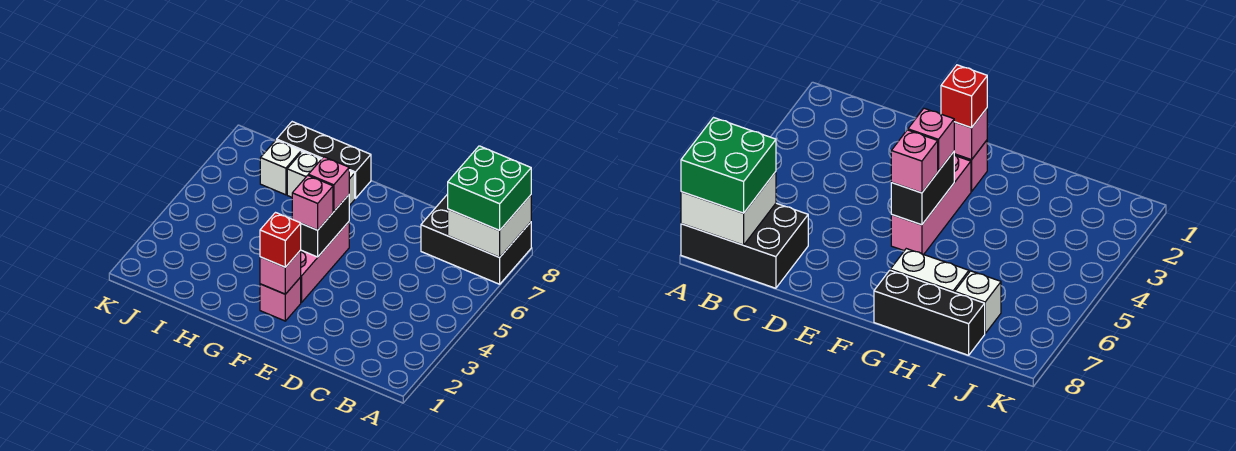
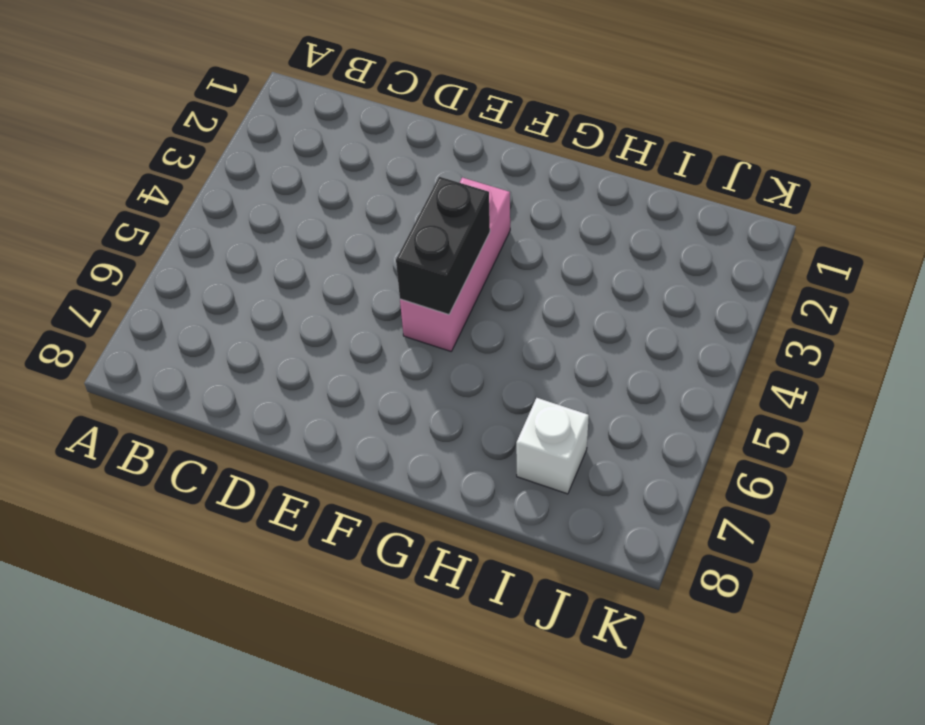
none -> black 2x3 brick [421,194,531,284]
none -> pink 1x1 brick [260,277,301,321]
none -> white 1x2 brick [287,151,355,206]

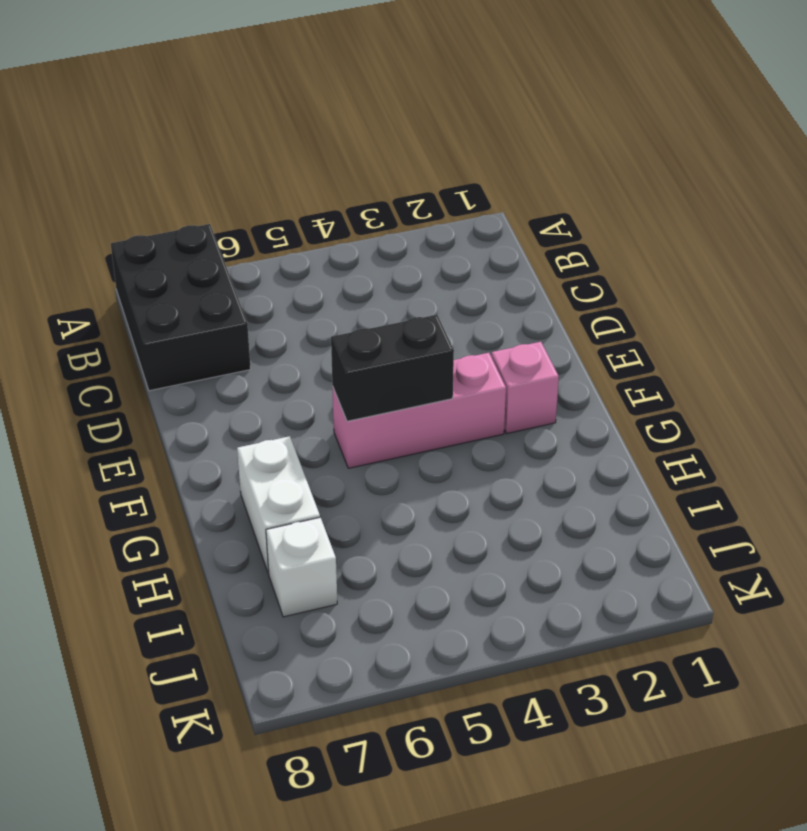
none -> black 1x3 brick [277,122,371,199]
none -> white 2x2 brick [448,195,531,257]
none -> pink 1x1 brick [260,250,301,294]

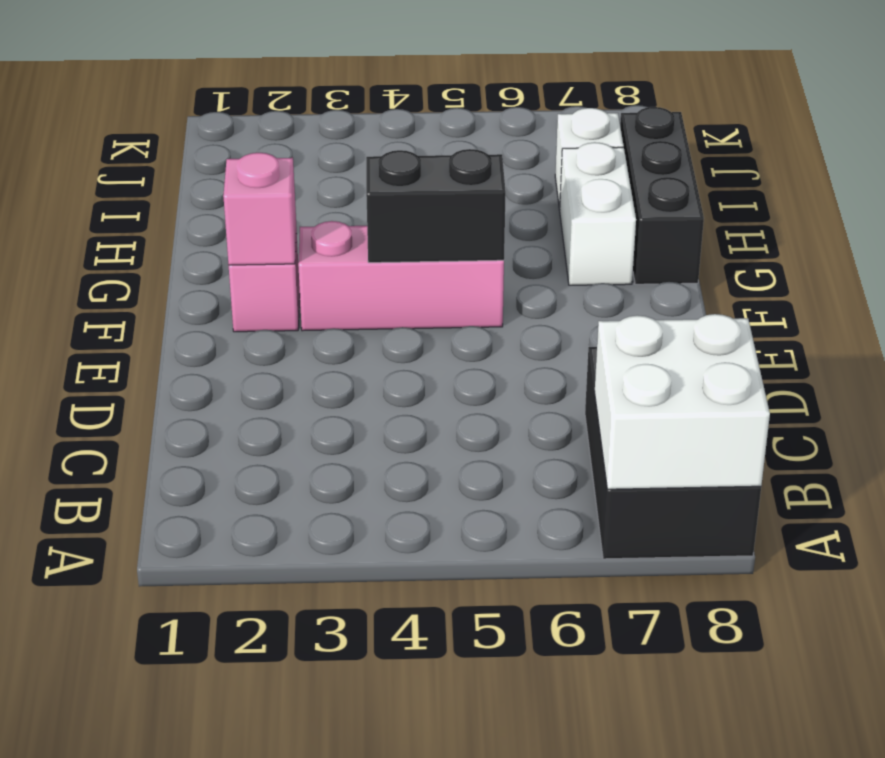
none -> green 2x2 brick [448,146,531,230]
none -> red 1x1 brick [260,213,301,267]
none -> pink 1x1 brick [292,175,333,230]

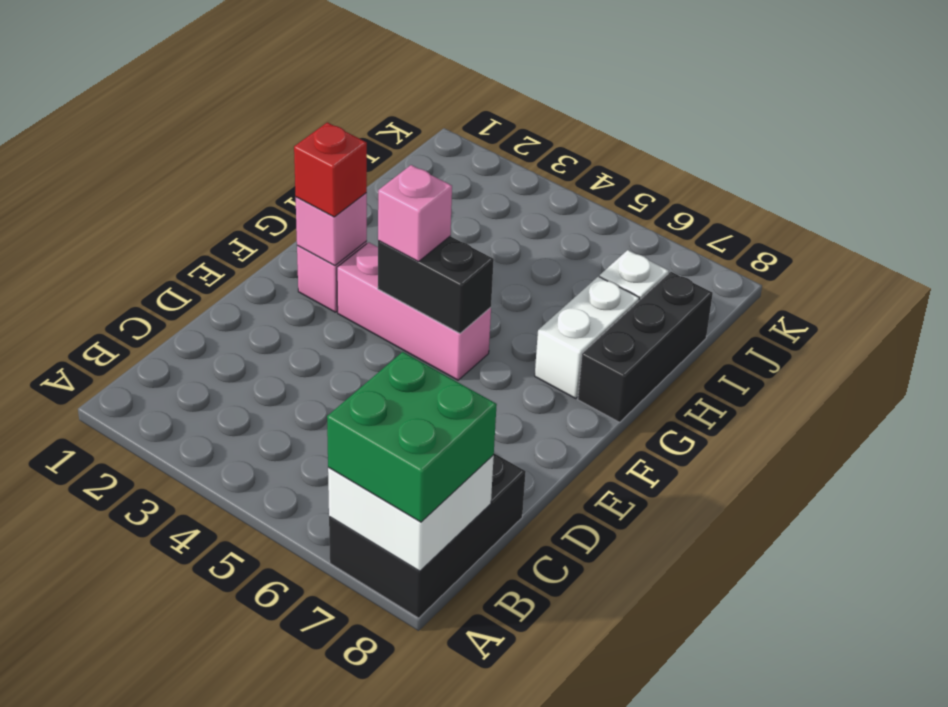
none -> pink 1x1 brick [308,157,349,212]

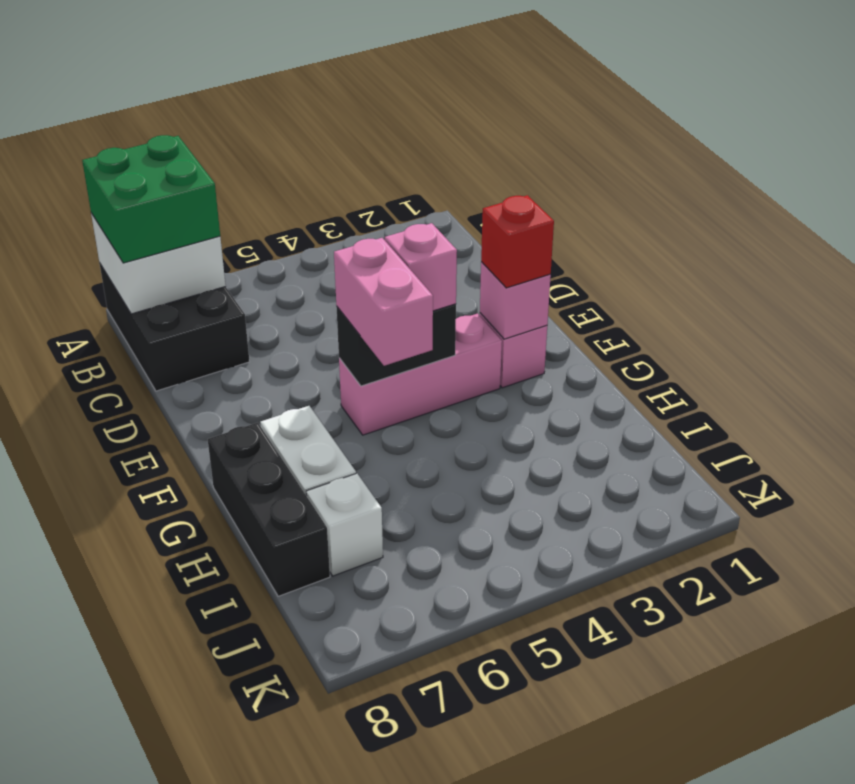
pink 1x2 brick [334,238,433,366] -> pink 1x1 brick [308,157,349,212]

